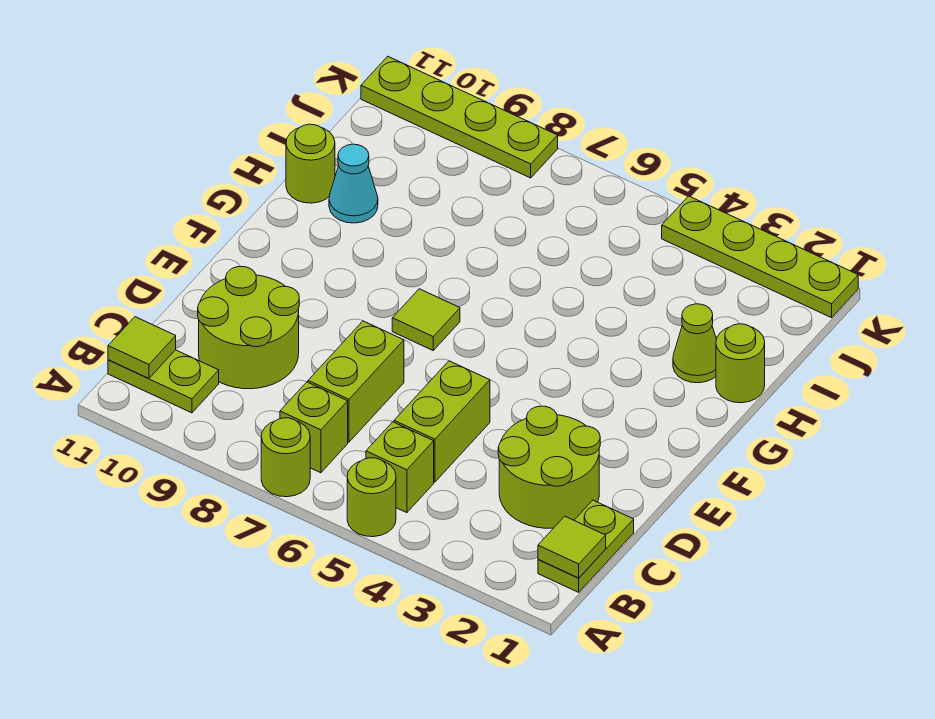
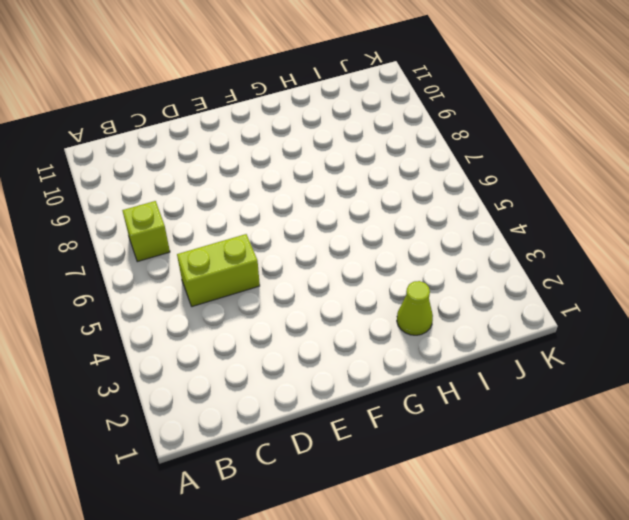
none -> lime 1x1 round brick [347,458,396,537]
none -> lime 1x1 round brick [261,418,310,497]
none -> lime 1x2 plate [538,500,634,592]

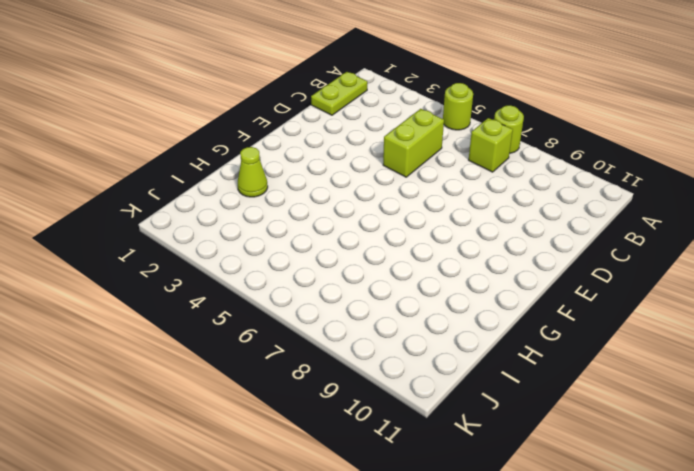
none -> lime 1x1 brick [366,422,434,513]
none -> lime 1x2 plate [108,350,219,413]
none -> lime 2x2 round brick [498,406,600,528]

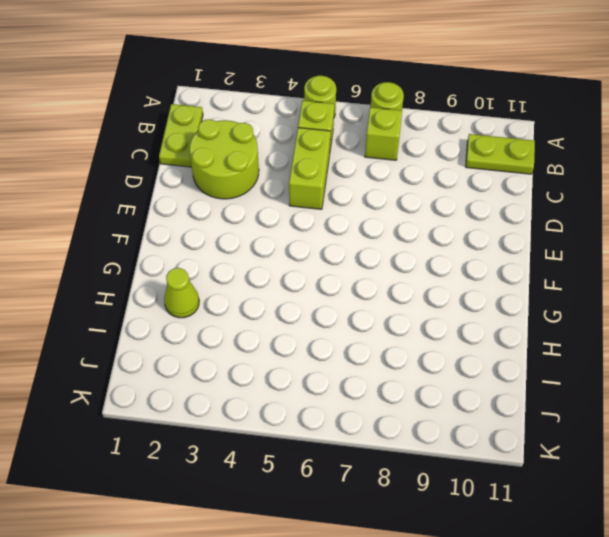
none -> lime 1x2 brick [308,321,404,442]
none -> lime 2x2 round brick [198,267,299,389]
none -> lime 1x1 tile [392,289,460,350]

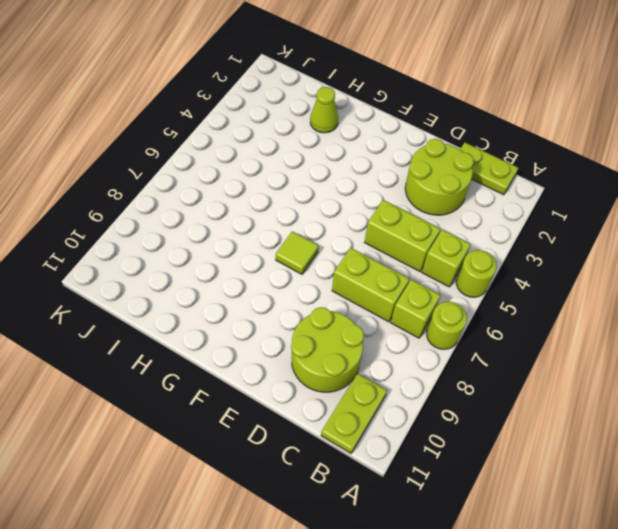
none -> lime 1x1 round brick [716,324,765,403]
none -> cyan 1x1 cone [329,144,378,223]
none -> lime 1x1 round brick [286,124,335,203]

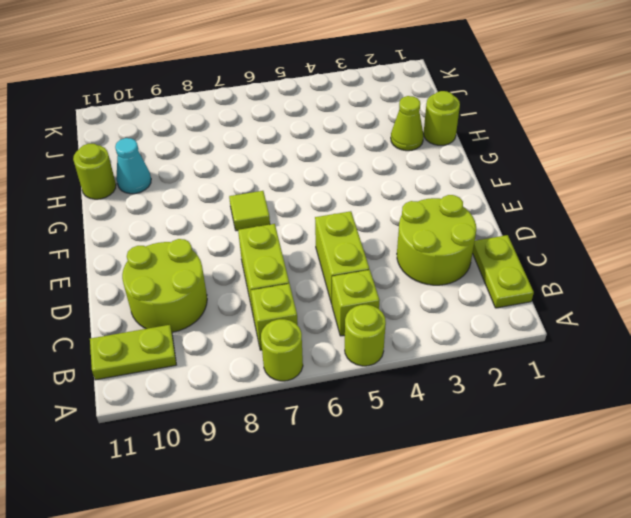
none -> lime 1x4 plate [662,196,858,318]
none -> lime 1x4 plate [361,56,558,178]
none -> lime 1x1 tile [538,516,606,578]

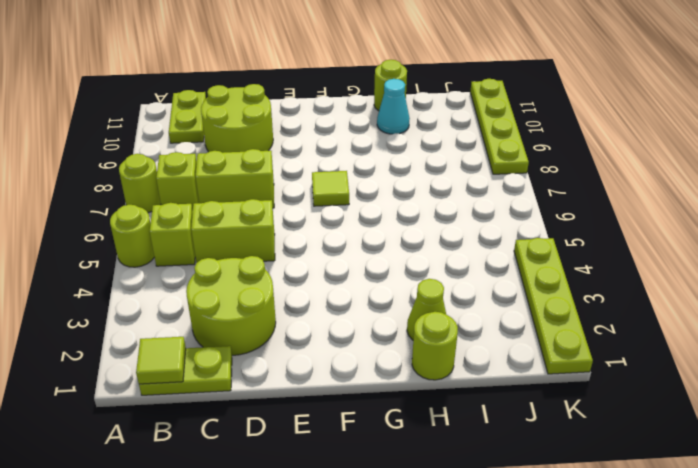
none -> lime 1x1 tile [108,317,176,379]

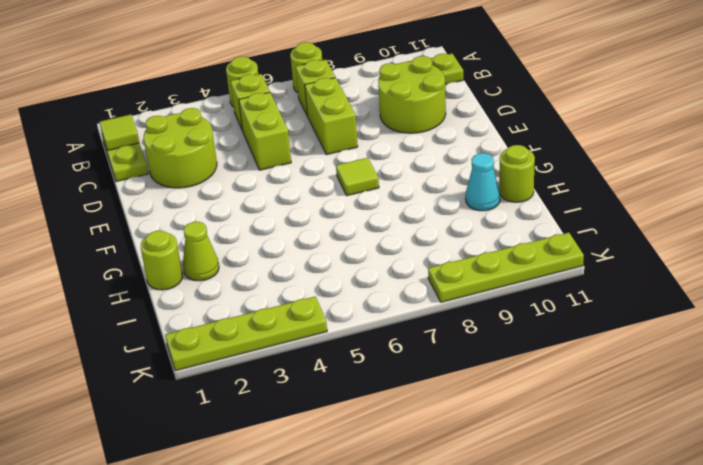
none -> lime 1x1 tile [108,317,176,379]

